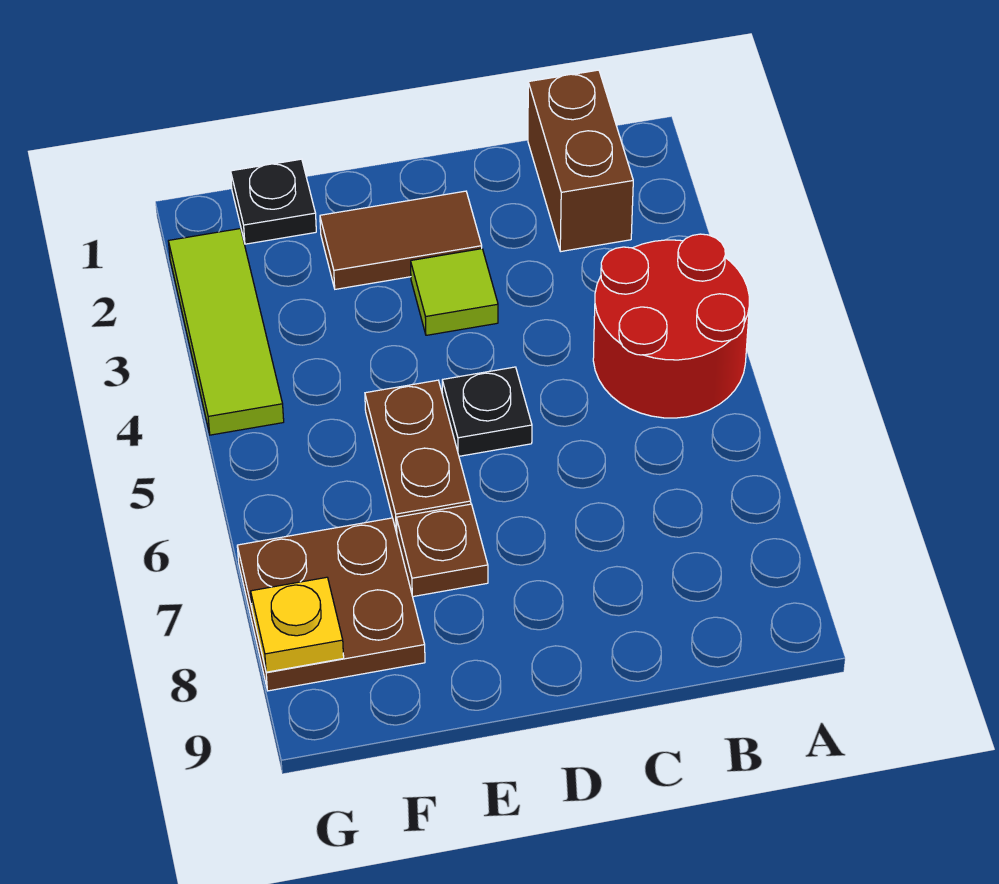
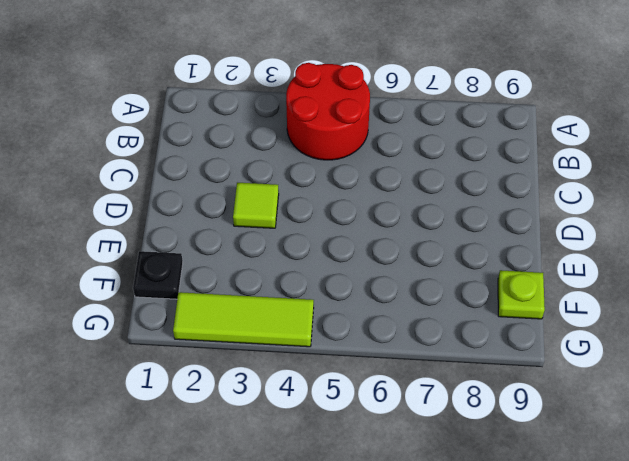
lime 1x1 plate [498,270,545,319] -> none
none -> brown 1x2 brick [528,70,633,252]
none -> brown 1x2 tile [320,191,482,289]

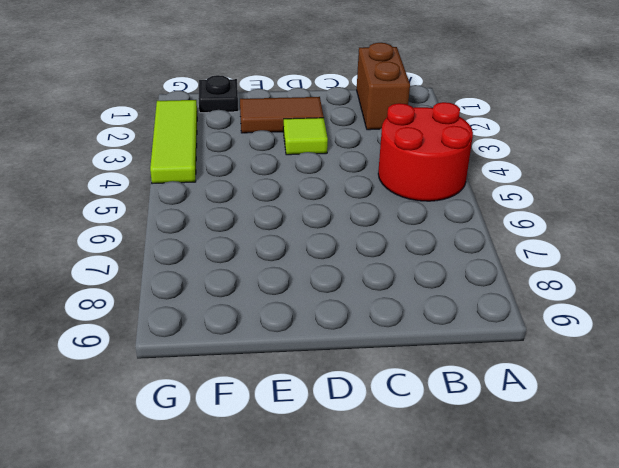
none -> black 1x1 plate [442,367,532,456]
none -> brown 1x2 plate [365,380,471,533]

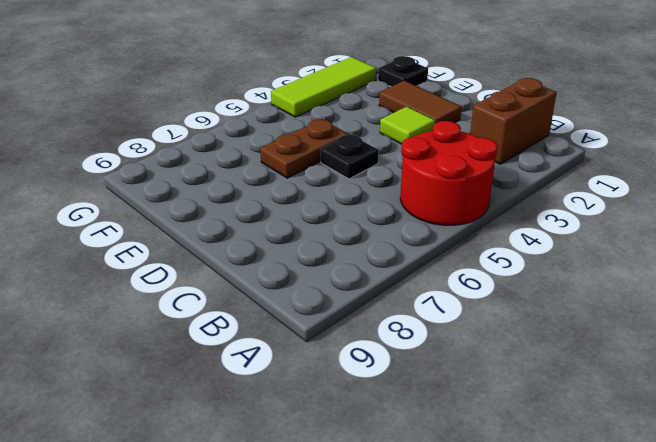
none -> brown 1x1 plate [396,504,488,597]
none -> brown 2x2 plate [237,518,425,691]

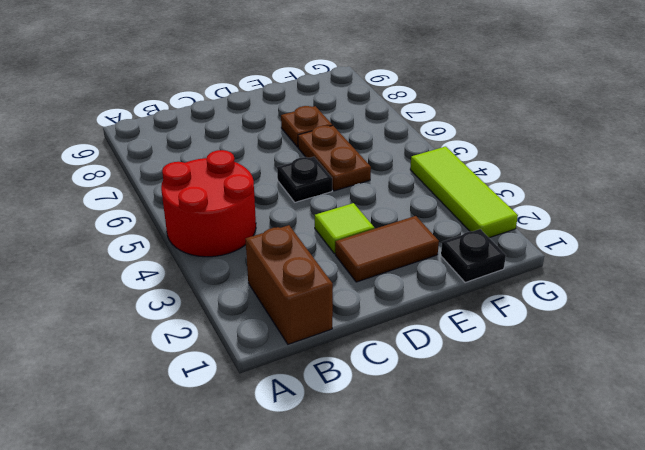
none -> brown 2x2 plate [237,518,425,691]
none -> yellow 1x1 plate [251,577,344,672]

